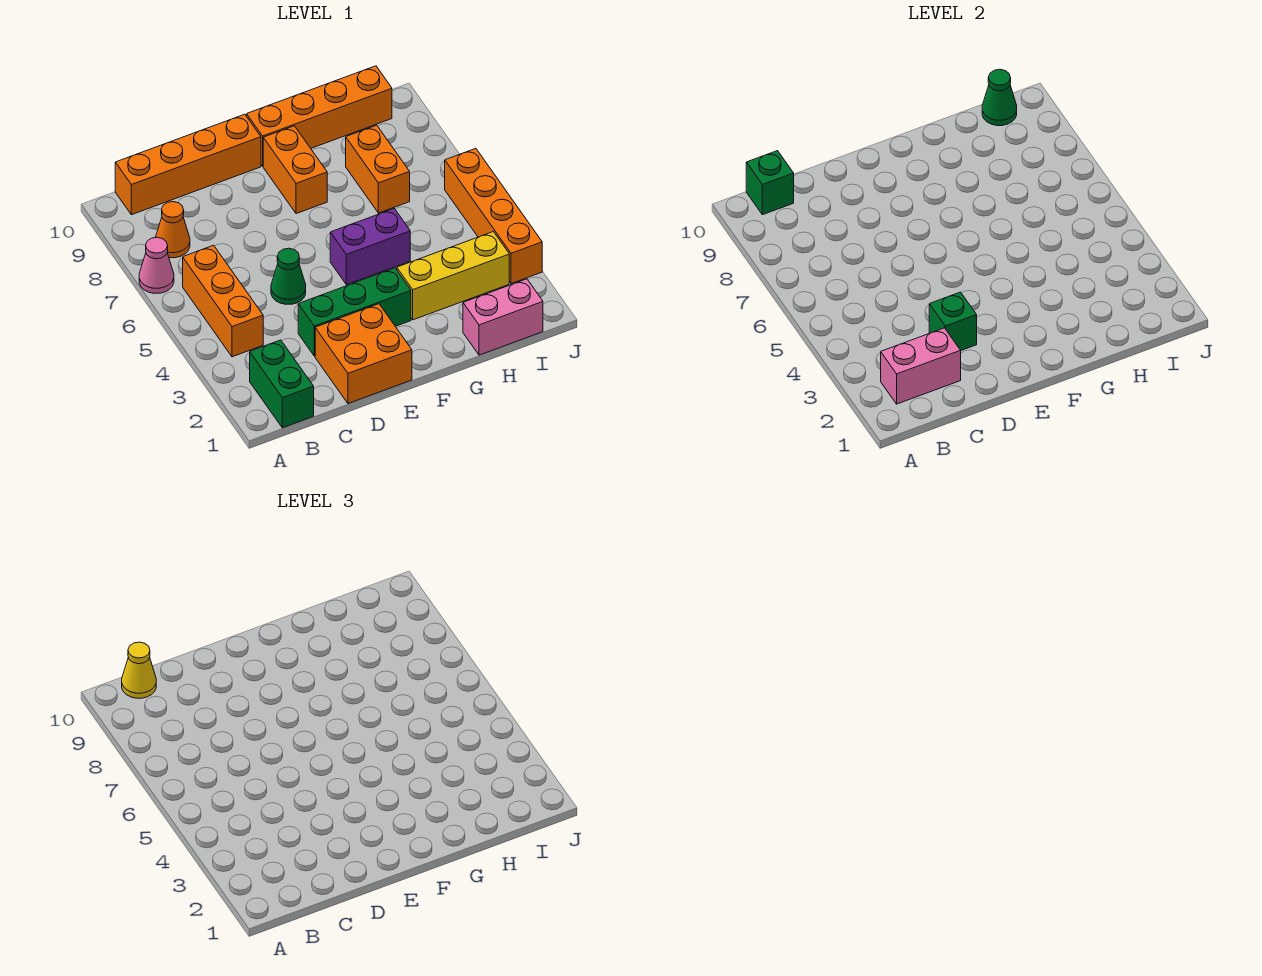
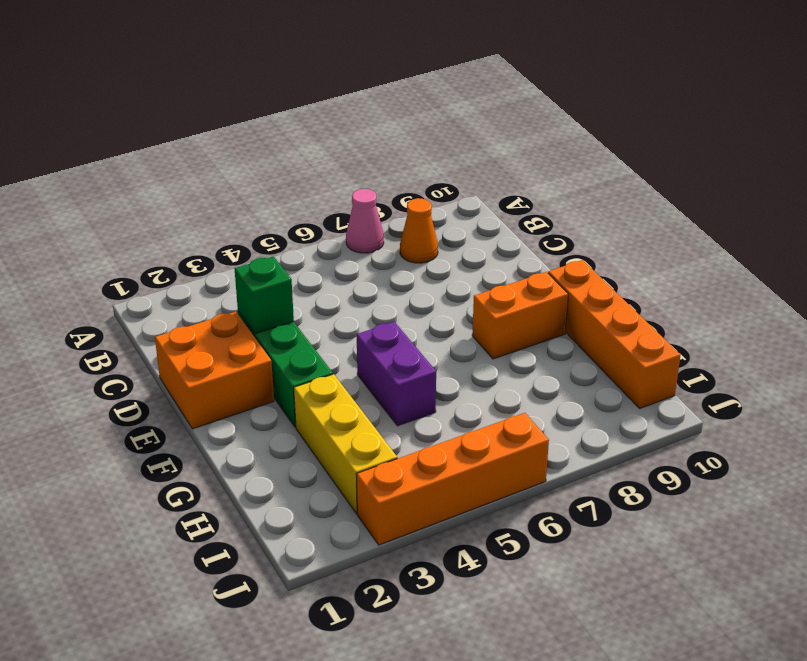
none -> green 1x2 brick [250,340,314,428]
none -> orange 1x3 brick [183,245,263,357]
none -> orange 1x4 brick [115,114,261,215]

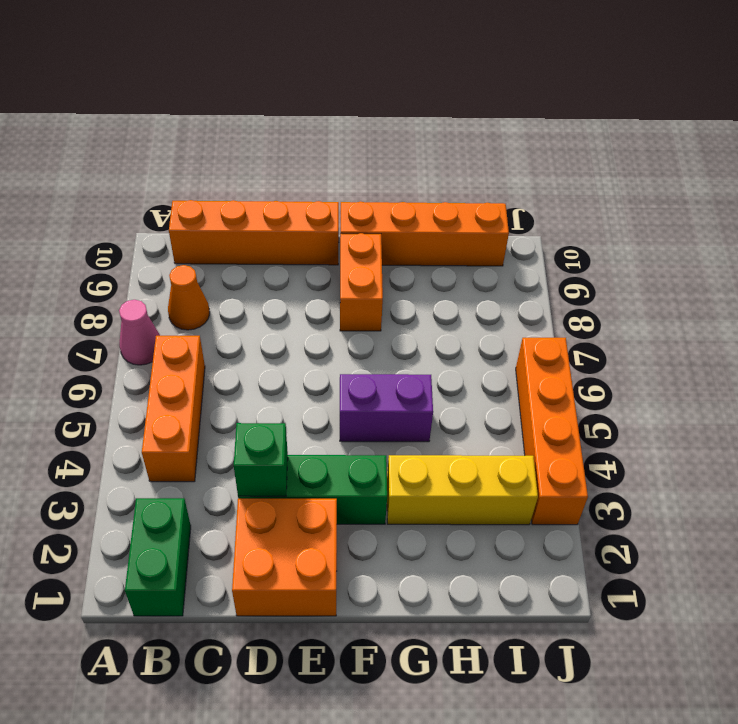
none -> green 1x1 cone [271,248,306,304]
none -> pink 1x2 brick [463,279,543,355]
none -> orange 1x2 brick [346,125,410,213]

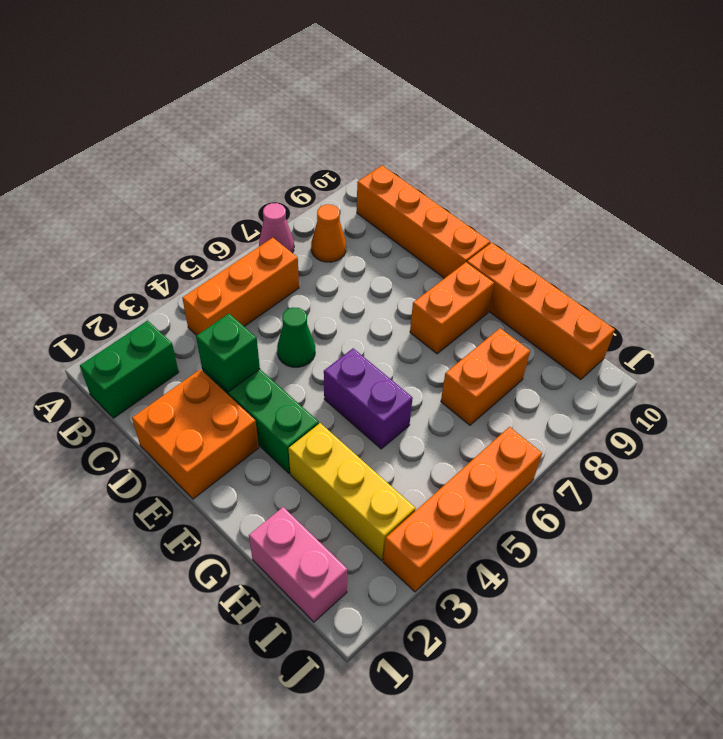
none -> pink 1x2 brick [881,328,961,404]
none -> green 1x1 brick [746,151,794,215]
none -> green 1x1 cone [982,69,1017,126]

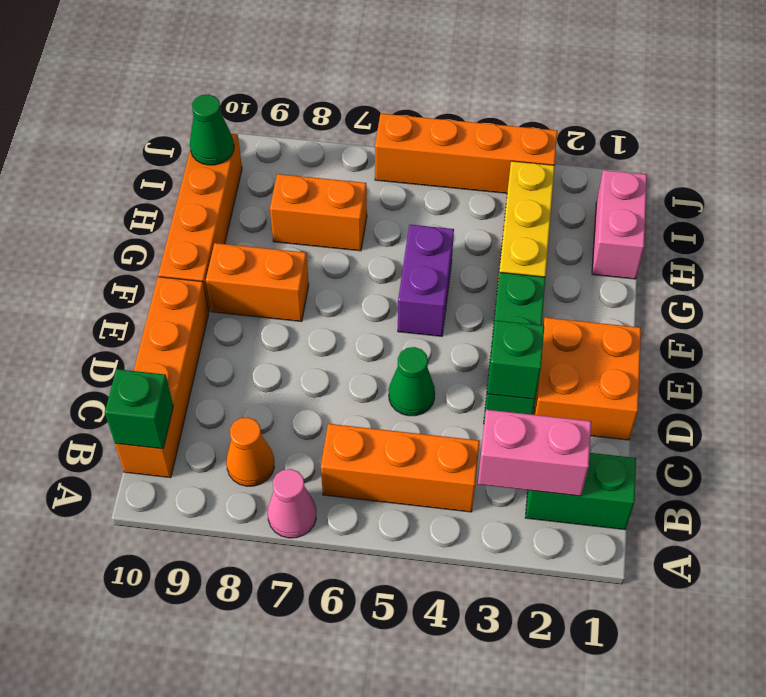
pink 1x2 brick [478,410,591,496] -> pink 1x2 brick turned to [881,328,961,404]
none -> yellow 1x1 cone [122,642,156,698]

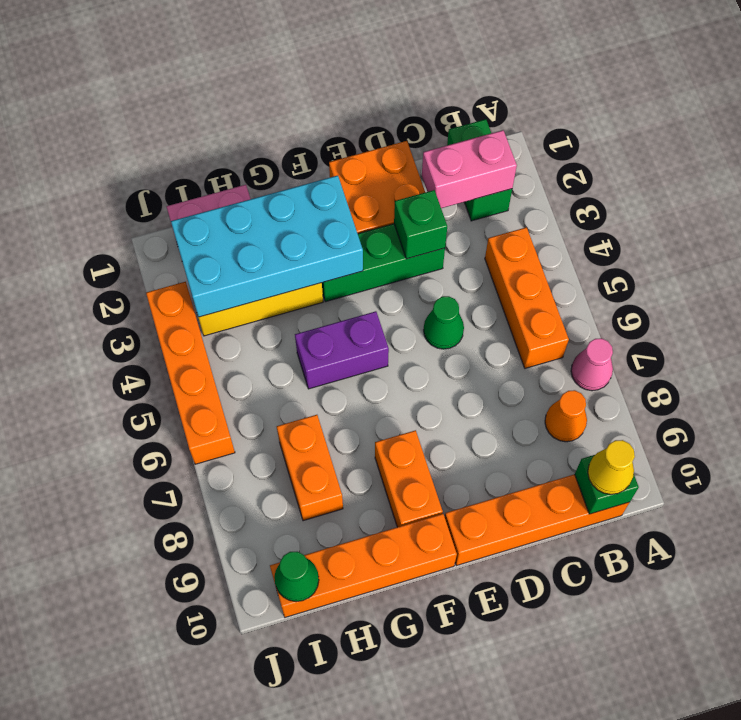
cyan 2x4 brick [171,176,363,317] -> none

